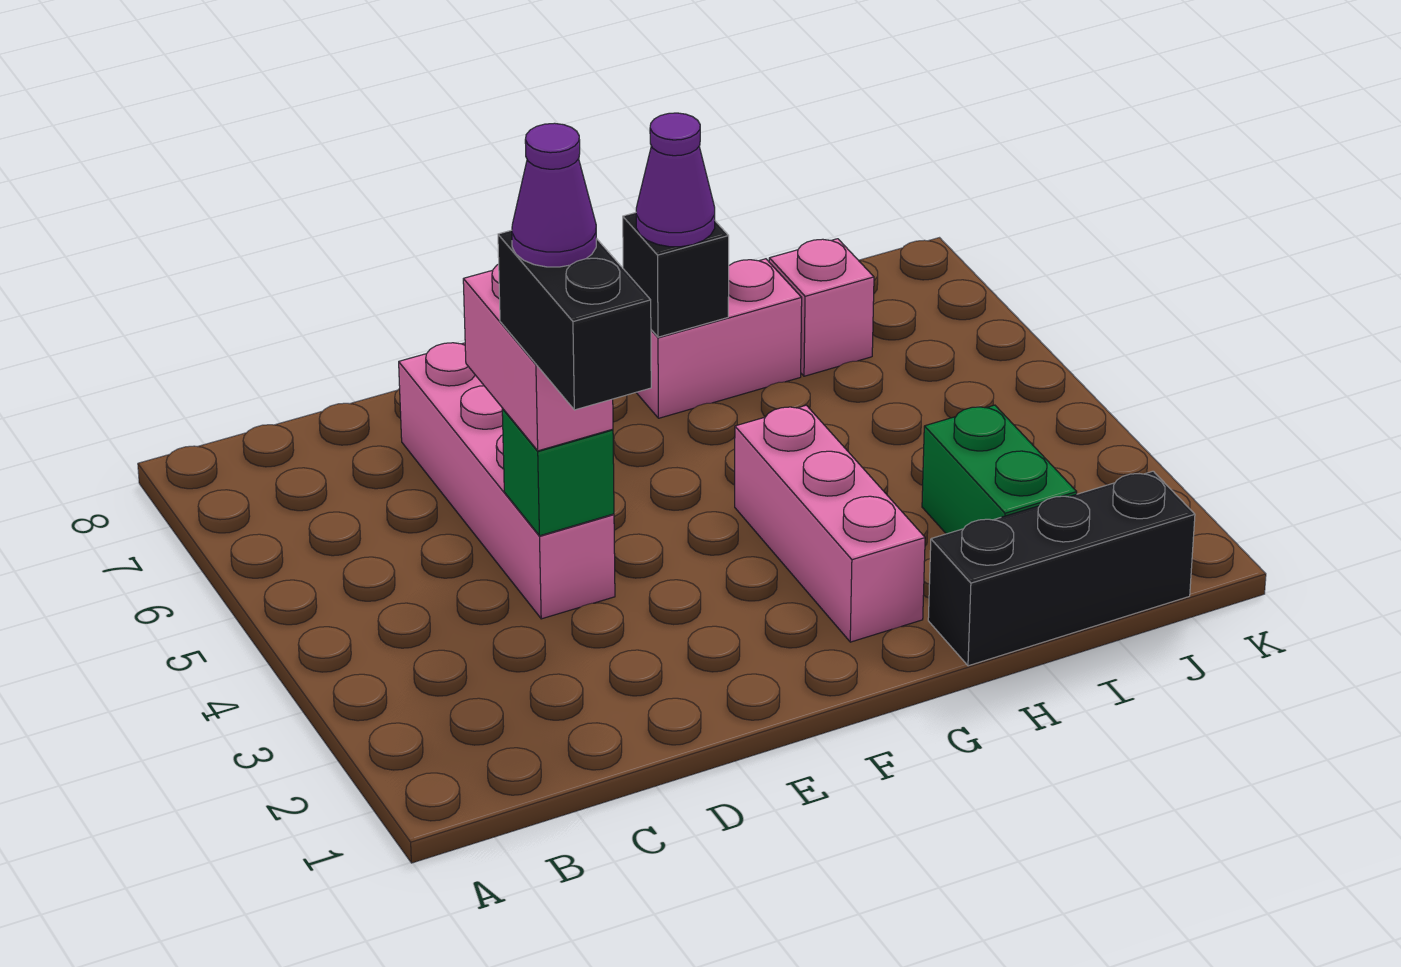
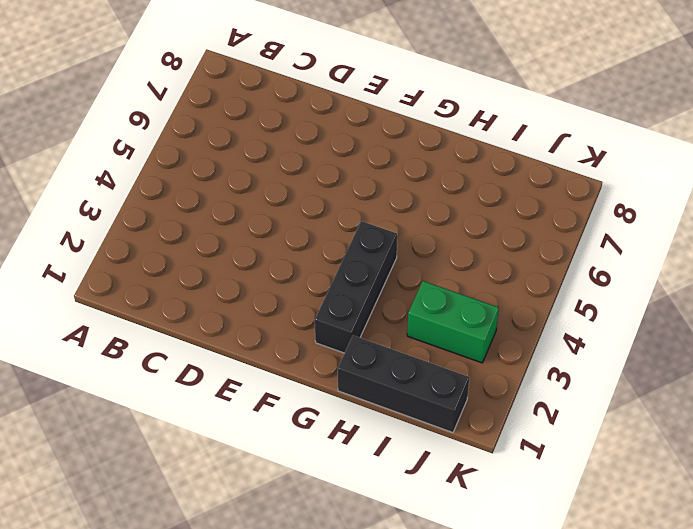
black 1x3 brick [315,221,397,353] -> pink 1x3 brick [735,405,925,642]
green 1x2 brick [407,281,499,363] -> green 1x2 brick turned to [922,405,1077,534]
none -> pink 1x4 brick [399,343,615,619]
none -> pink 1x2 brick [636,259,802,418]
none -> pink 1x1 brick [769,239,874,376]

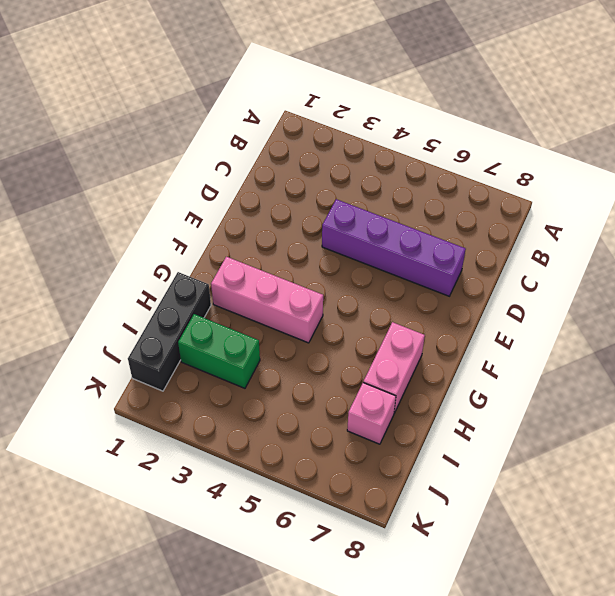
purple 1x4 brick [322,199,466,296] -> pink 1x4 brick [399,343,615,619]
none -> green 1x1 brick [502,409,614,536]
none -> black 1x1 brick [623,213,729,337]
none -> pink 1x2 brick [463,264,613,451]

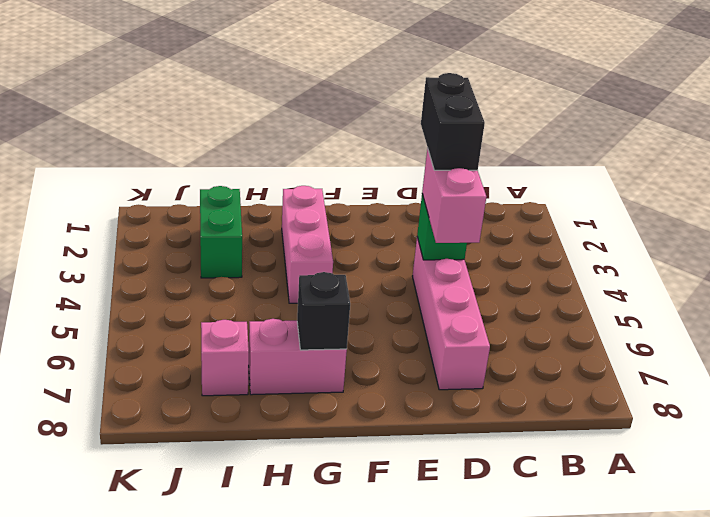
none -> black 1x3 brick [928,471,1195,666]
none -> purple 1x1 cone [636,113,715,247]
none -> purple 1x1 cone [512,123,596,267]

